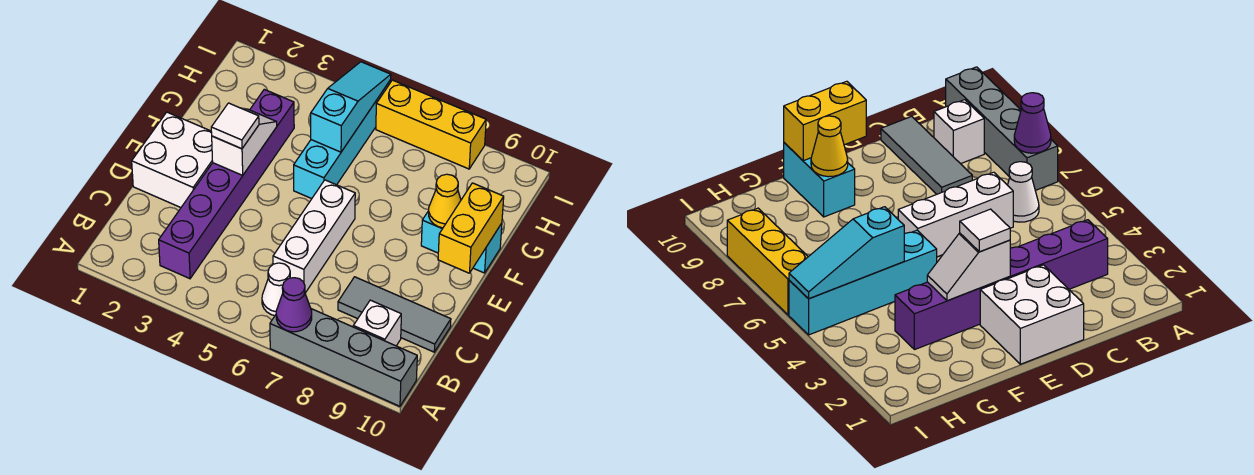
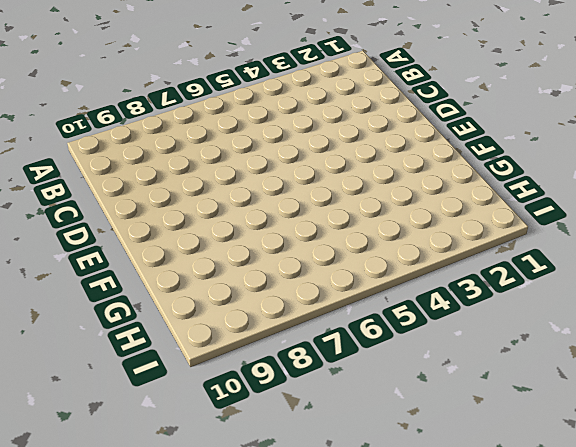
none -> grey 1x4 brick [270,309,417,406]
none -> purple 1x6 brick [159,89,294,279]
none -> white 1x1 cone [262,263,290,316]

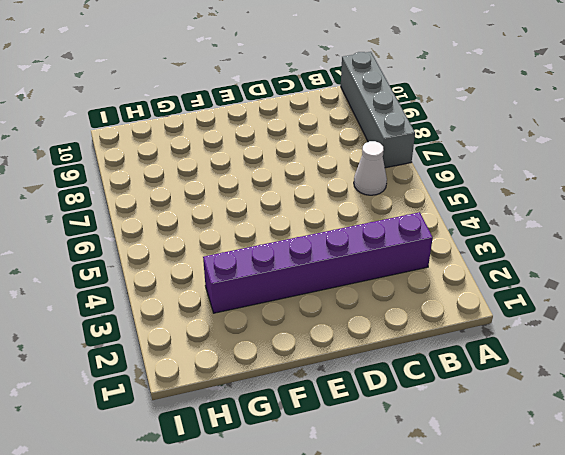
none -> white 1x1 brick [353,300,401,346]
none -> white 1x3 brick [273,180,355,293]
none -> grey 1x3 tile [338,277,451,352]

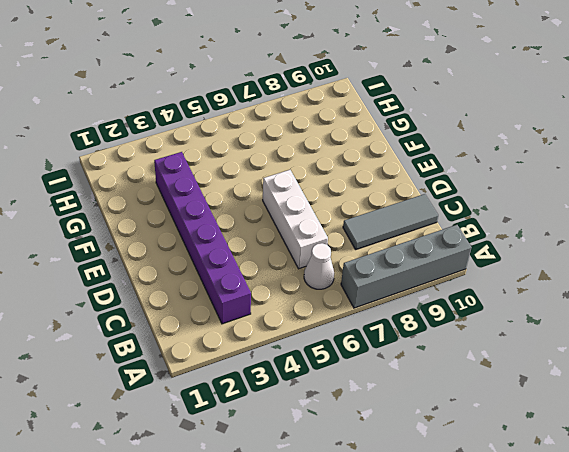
none -> white 1x1 brick [353,300,401,346]
none -> white 2x2 brick [132,112,213,207]
none -> cyan 1x4 brick [294,80,391,199]

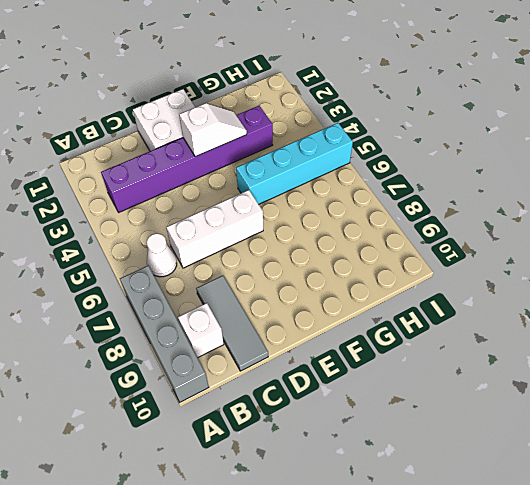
none -> cyan 1x2 brick [421,211,502,273]
none -> yellow 1x3 brick [376,80,486,169]
none -> purple 1x1 cone [276,278,312,332]

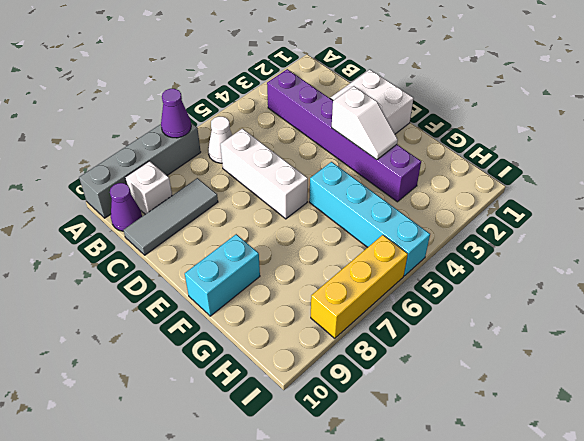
purple 1x1 cone [110,183,142,231] -> none
none -> yellow 1x2 brick [438,183,504,273]
none -> yellow 1x1 cone [429,174,461,228]
none -> cyan 1x3 slope [311,62,391,152]

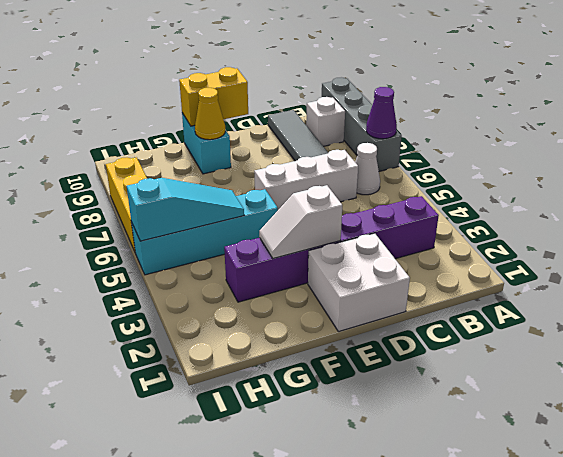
cyan 1x3 slope [127,178,244,241] -> cyan 1x3 slope turned to [311,62,391,152]
none -> white 1x1 tile [211,103,259,149]

